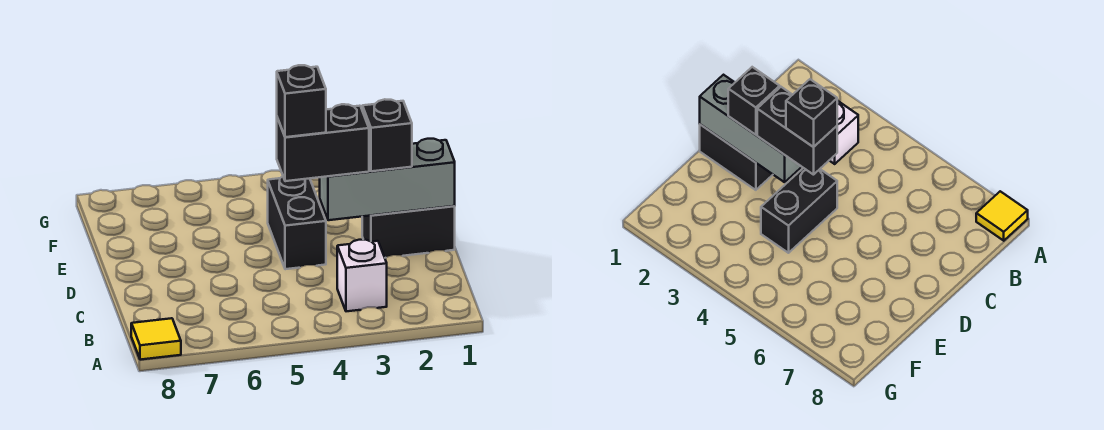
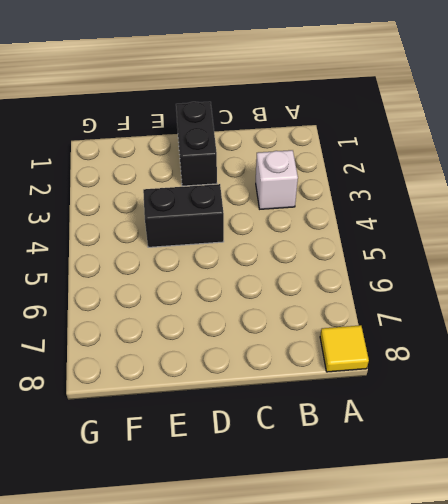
none -> grey 1x3 brick [320,139,455,220]
none -> black 1x1 brick [362,99,412,171]

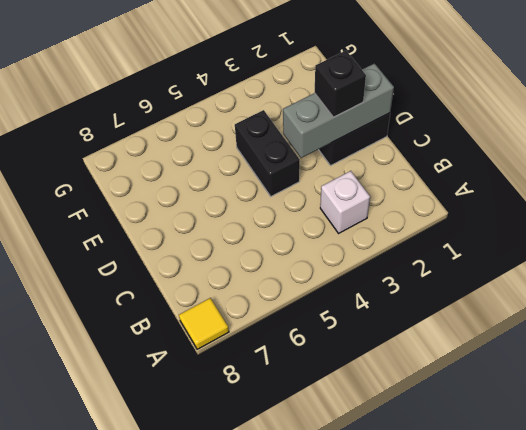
none -> black 1x2 brick [277,104,369,181]
none -> black 1x1 brick [277,65,326,137]

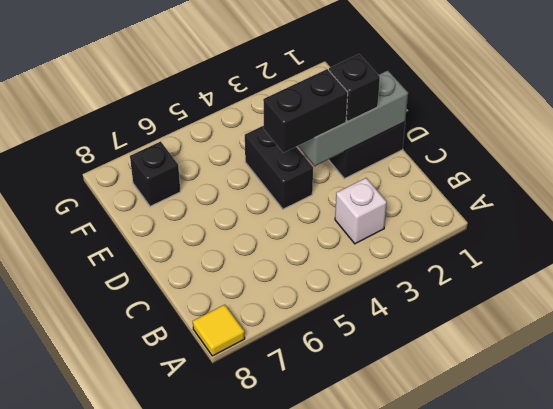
black 1x1 brick [130,141,180,206] -> black 1x1 brick moved to [277,65,326,137]

